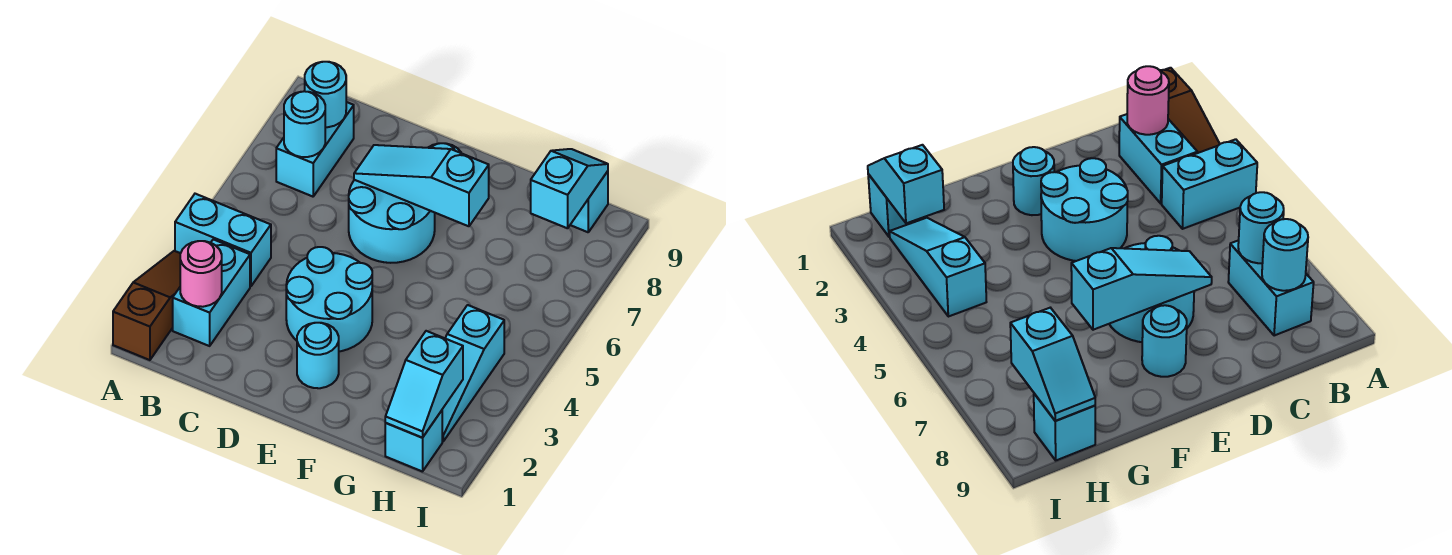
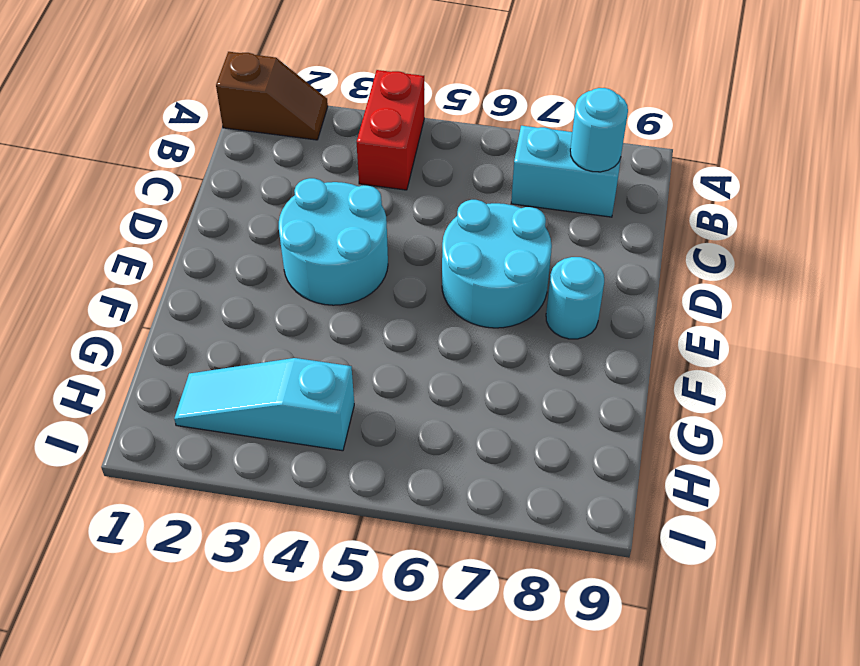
brown 1x2 slope [216,52,328,140] -> brown 1x3 slope [113,251,181,360]
red 1x2 brick [357,70,424,190] -> cyan 1x2 brick [175,194,271,286]
none -> cyan 1x2 brick [173,239,250,346]
none -> cyan 1x1 round brick [297,323,339,388]
none -> cyan 1x1 brick [385,411,442,472]

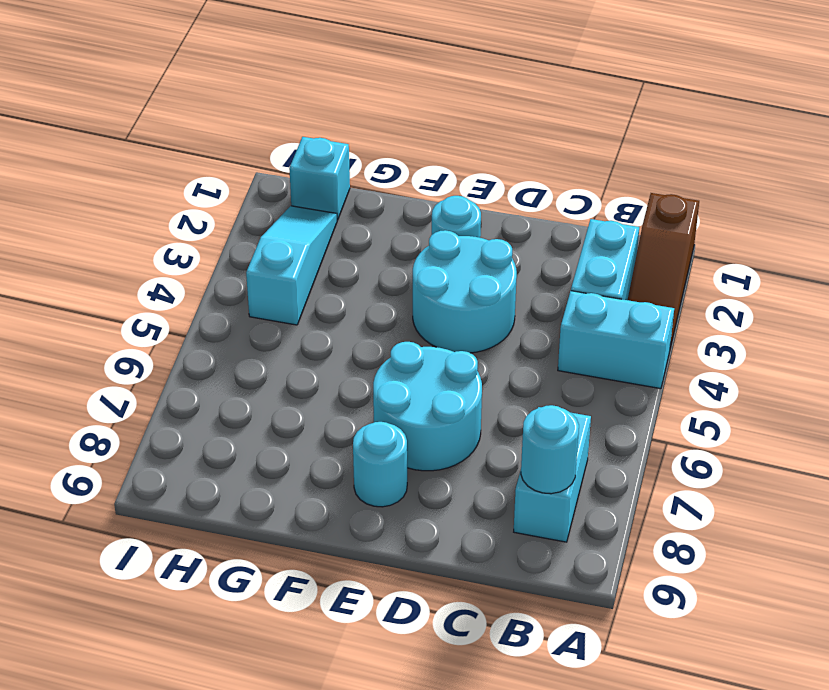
none -> cyan 1x1 brick [570,171,608,232]
none -> pink 1x1 round brick [180,241,222,307]
none -> cyan 1x1 round brick [284,91,325,157]

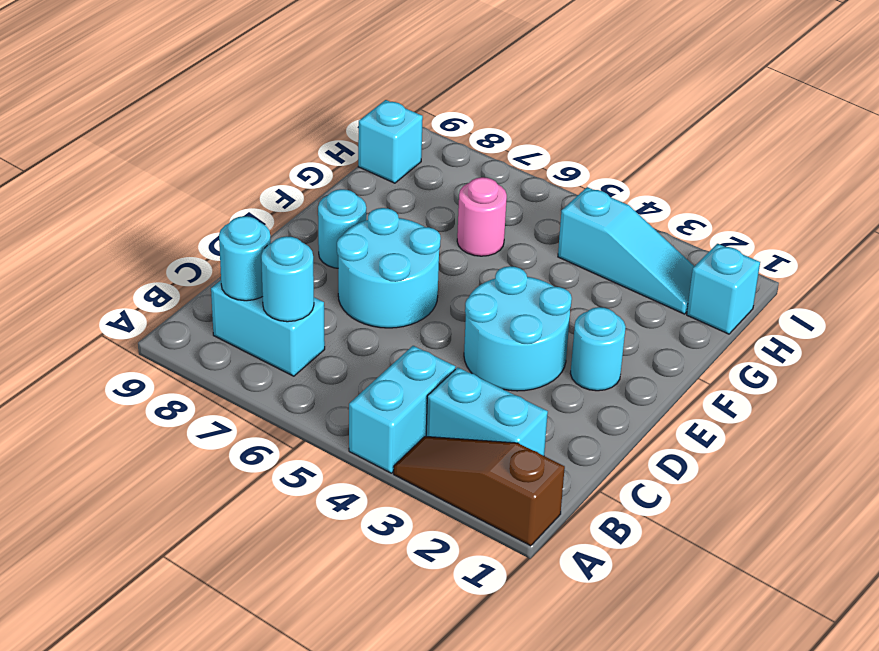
pink 1x1 round brick [457,177,507,256] -> pink 1x1 round brick moved to [180,241,222,307]
none -> cyan 1x3 slope [354,145,489,226]
none -> cyan 1x2 slope [385,331,463,438]
none -> cyan 1x2 slope [531,149,608,228]

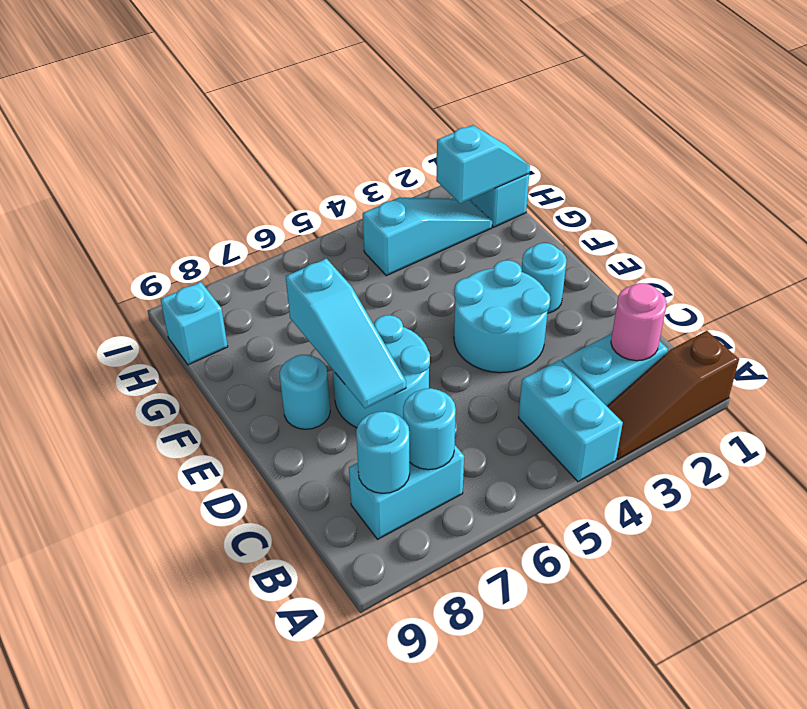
none -> cyan 1x2 slope [531,149,608,228]

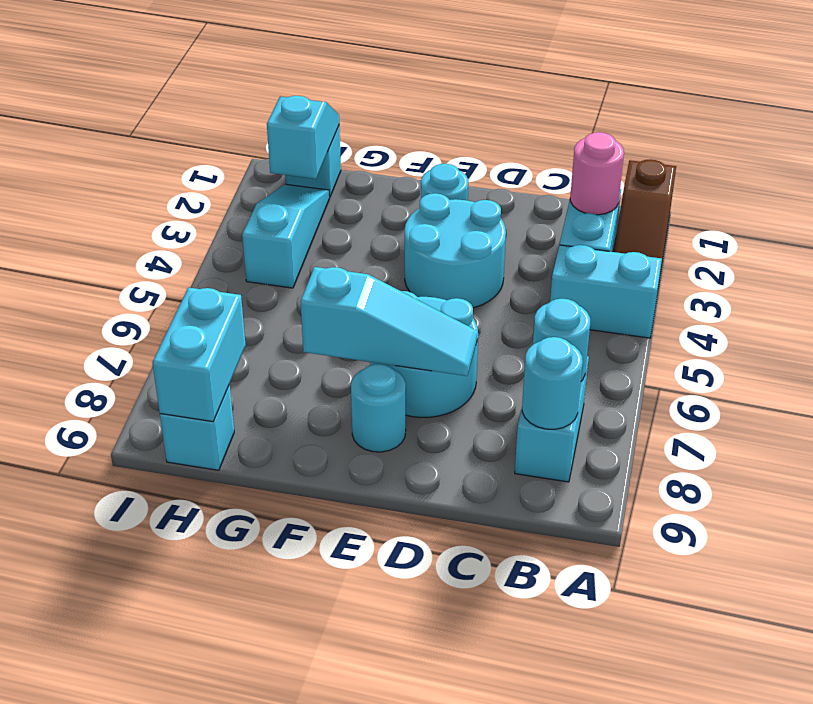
cyan 1x2 brick [152,287,246,422] -> cyan 1x2 slope [531,149,608,228]

